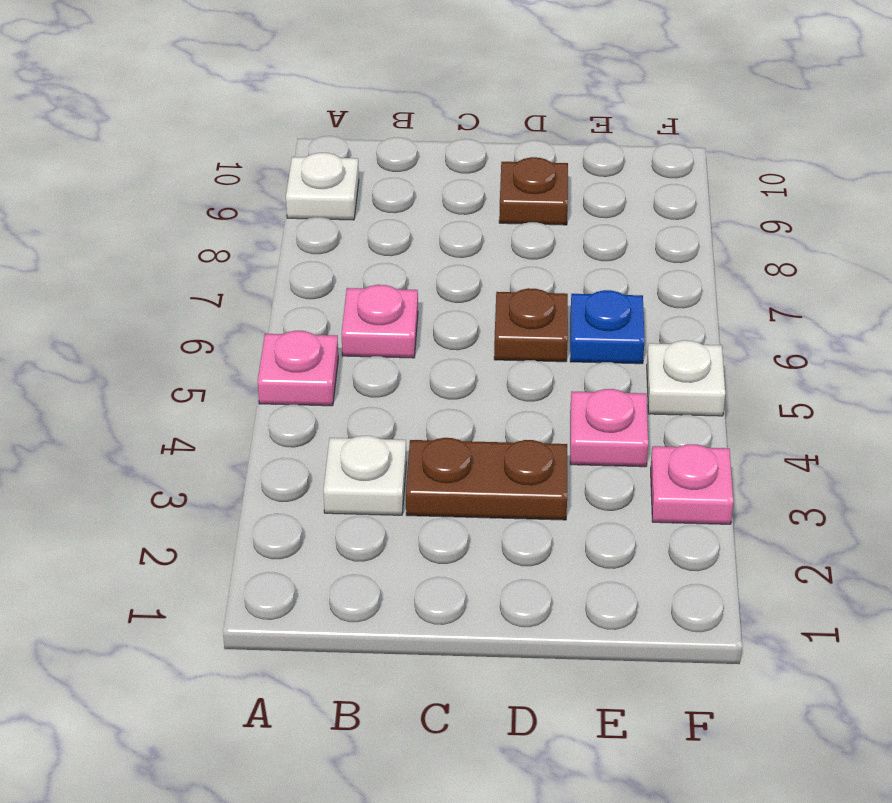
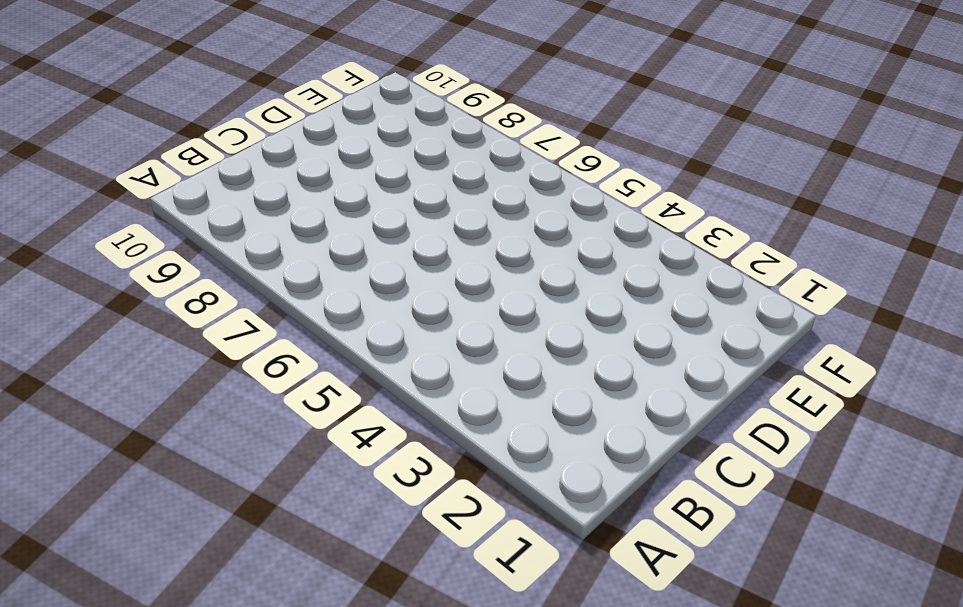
none -> pink 1x1 plate [258,331,338,406]
none -> white 1x1 plate [286,153,359,220]

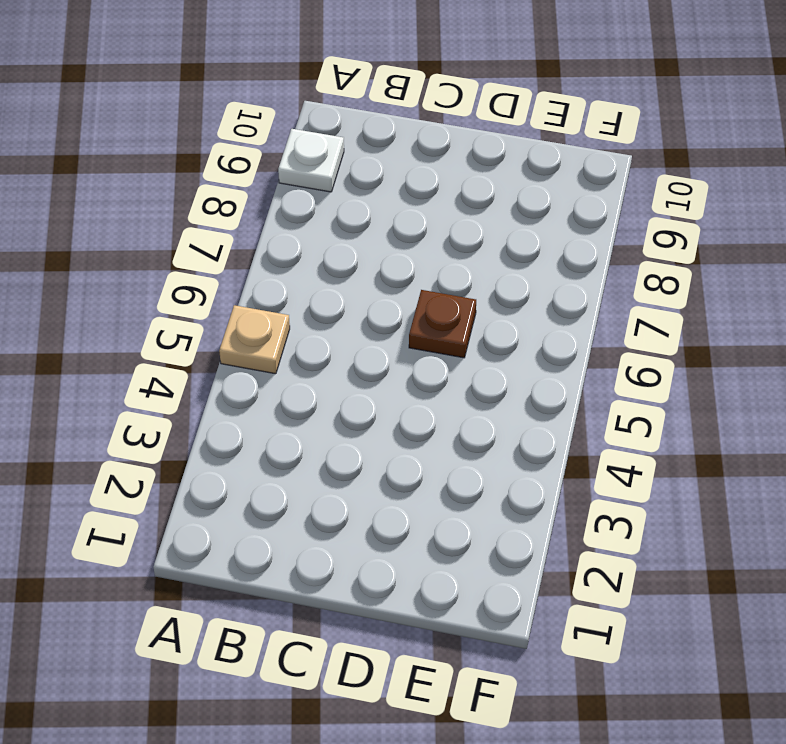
tan 1x1 plate [219,305,290,374] -> pink 1x1 plate [258,331,338,406]
none -> white 1x1 plate [323,436,406,515]
none -> pink 1x1 plate [341,285,418,358]

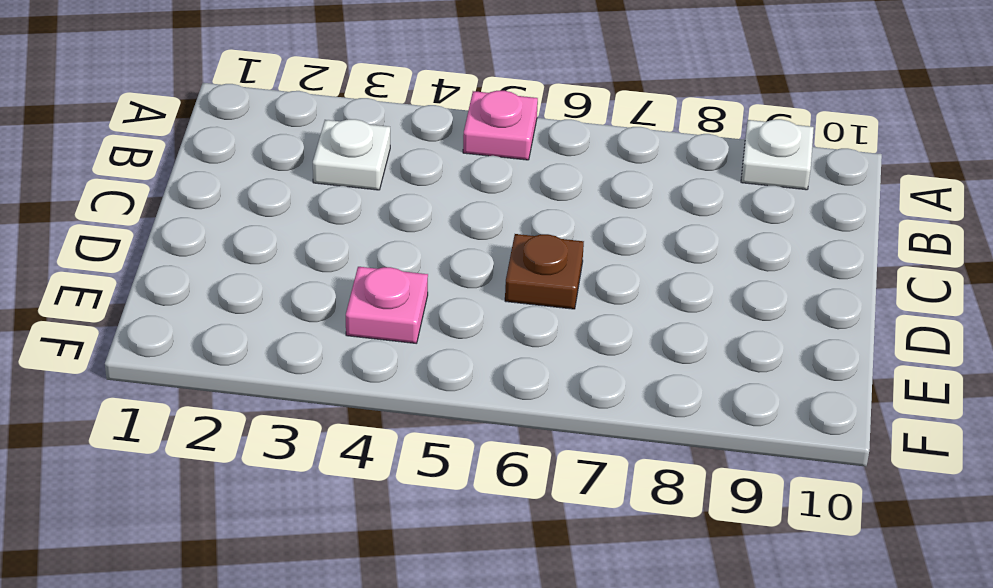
none -> pink 1x1 plate [341,285,418,358]
none -> brown 1x2 plate [406,438,567,520]

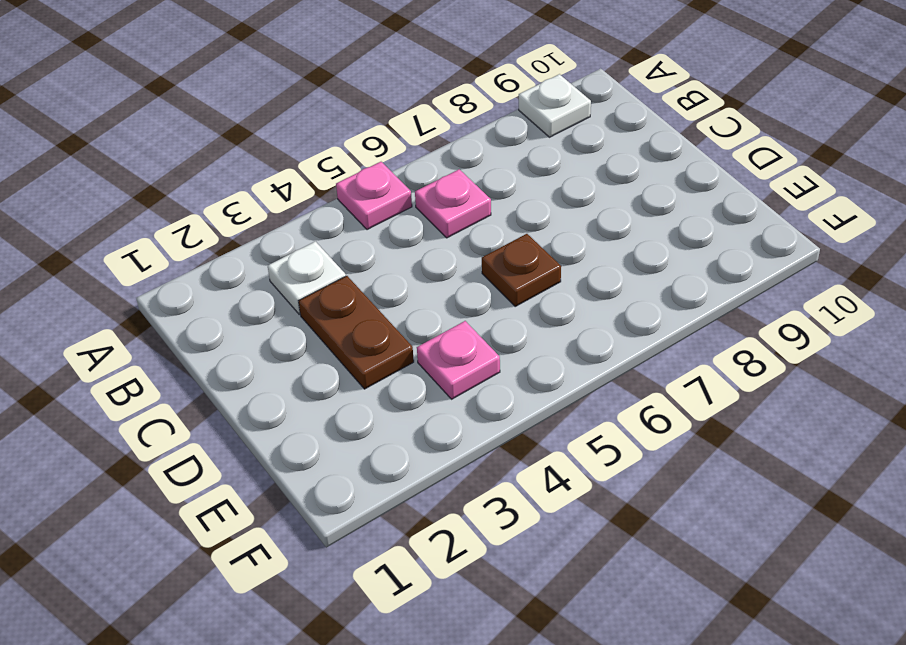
none -> brown 1x1 plate [499,157,568,225]
none -> blue 1x1 plate [570,290,645,364]

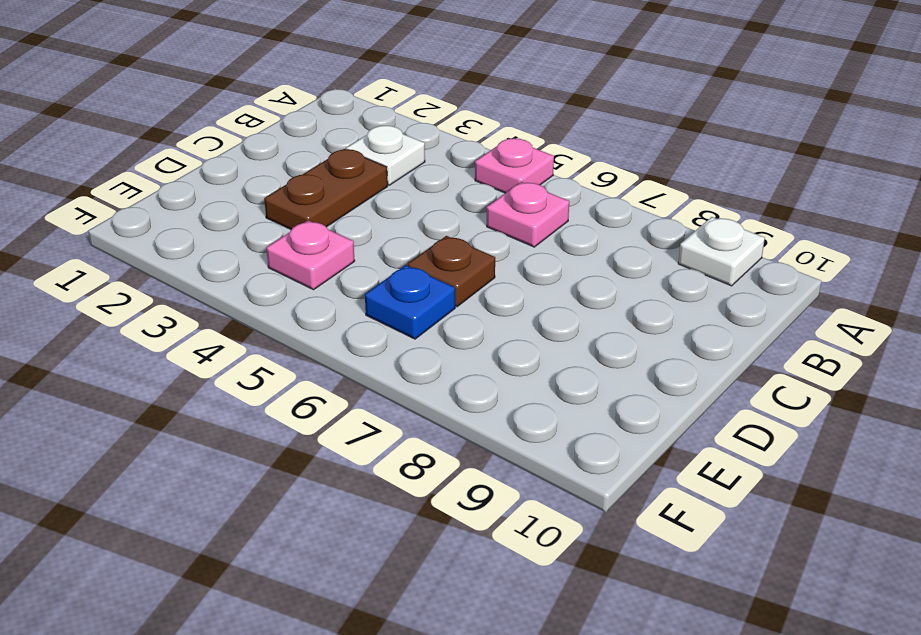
none -> brown 1x1 plate [499,157,568,225]
none -> pink 1x1 plate [651,444,733,524]

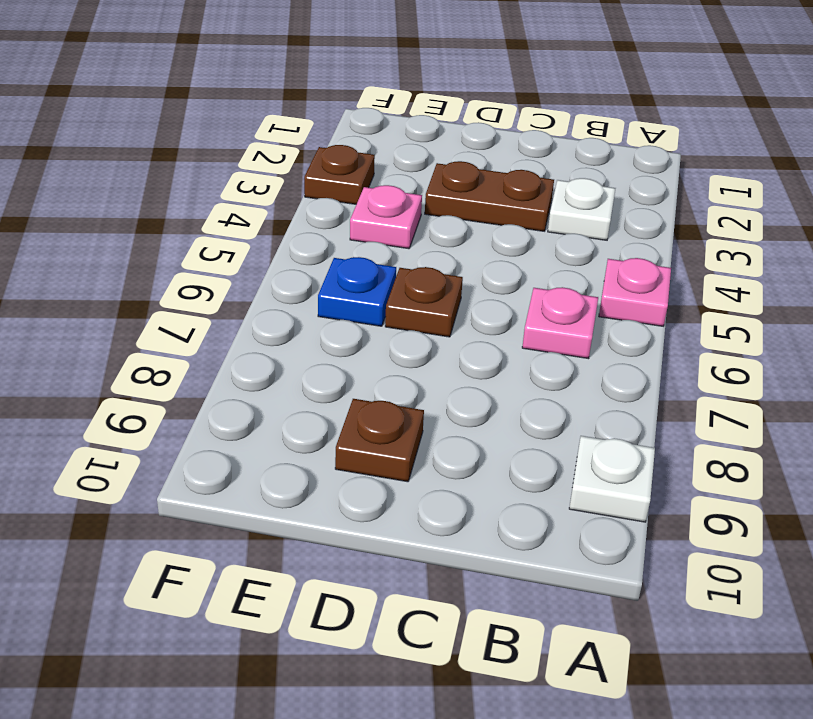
brown 1x1 plate [304,145,375,204] -> pink 1x1 plate [651,444,733,524]
none -> white 1x1 plate [647,340,725,416]

